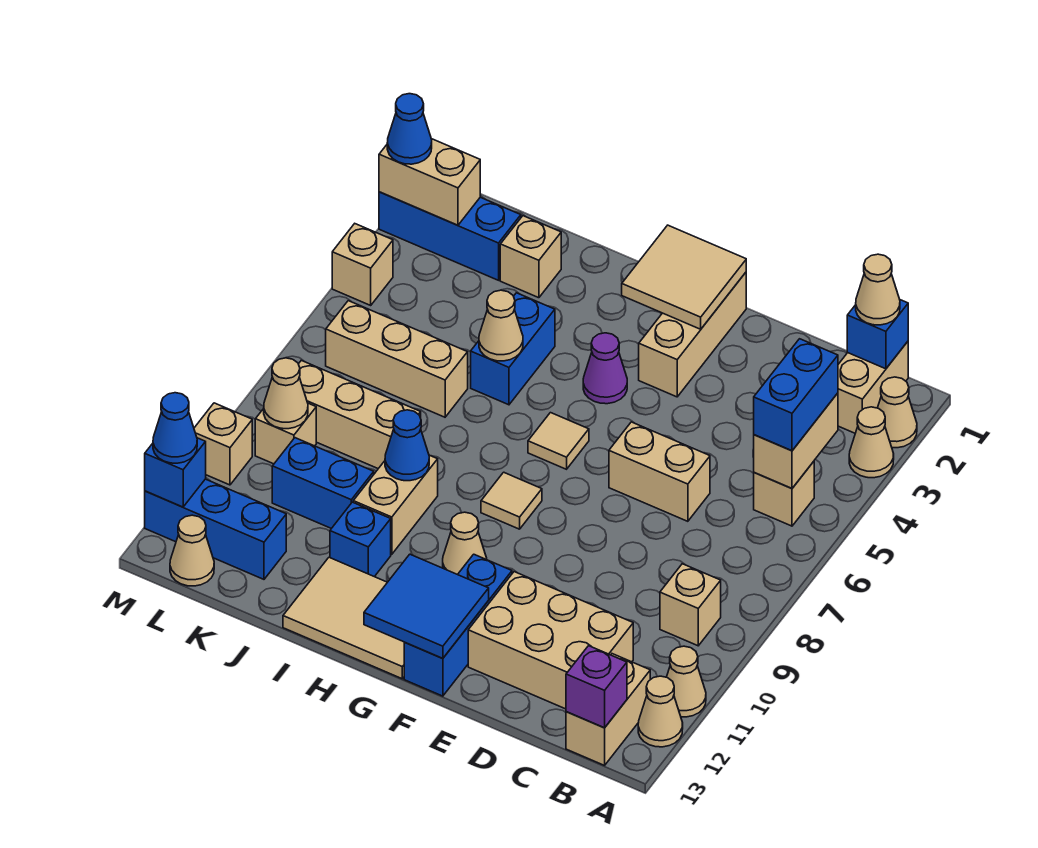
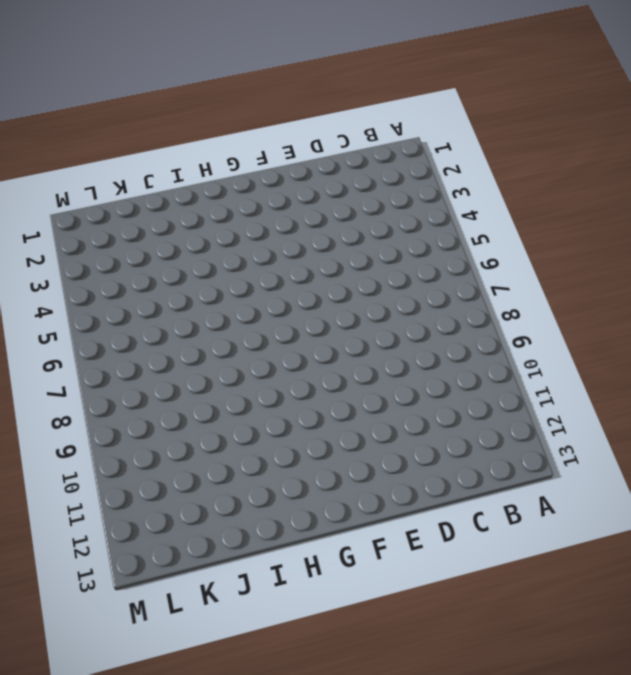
none -> tan 1x1 cone [878,377,917,448]
none -> tan 1x1 cone [849,407,894,478]
none -> tan 1x1 cone [667,646,706,717]
none -> tan 1x1 cone [638,676,683,747]

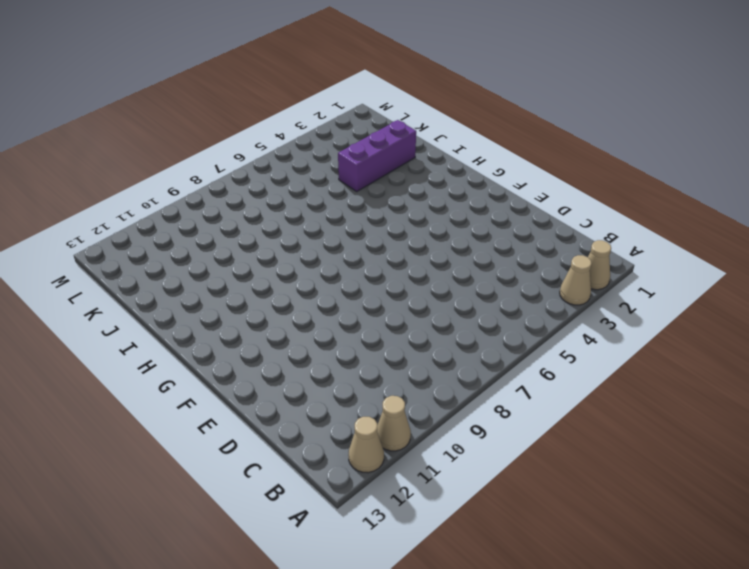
purple 1x3 brick [338,120,416,191] -> tan 1x1 brick [500,216,561,298]
none -> tan 1x2 brick [838,342,908,433]
none -> tan 1x1 brick [754,461,814,526]
none -> tan 1x1 brick [660,564,721,646]
none -> tan 1x2 brick [566,654,650,765]

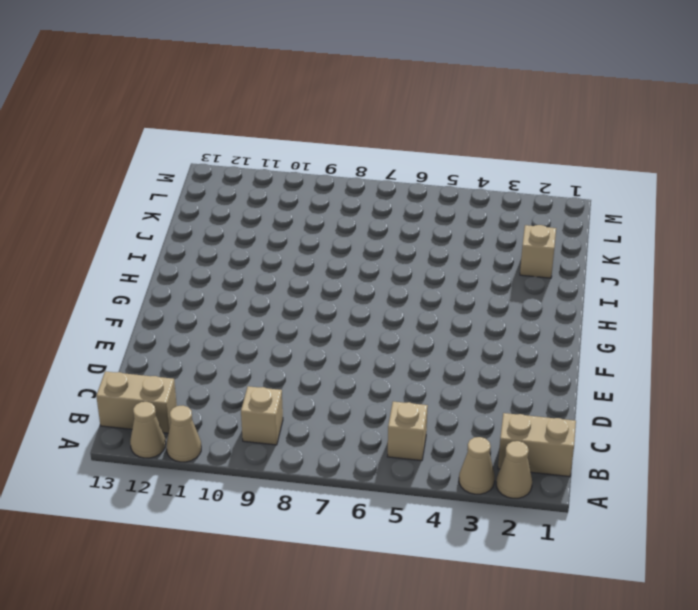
none -> tan 2x3 brick [468,572,633,709]
none -> tan 1x2 brick [609,422,710,521]
none -> tan 1x3 brick [639,272,746,397]
none -> blue 1x3 brick [404,554,512,696]

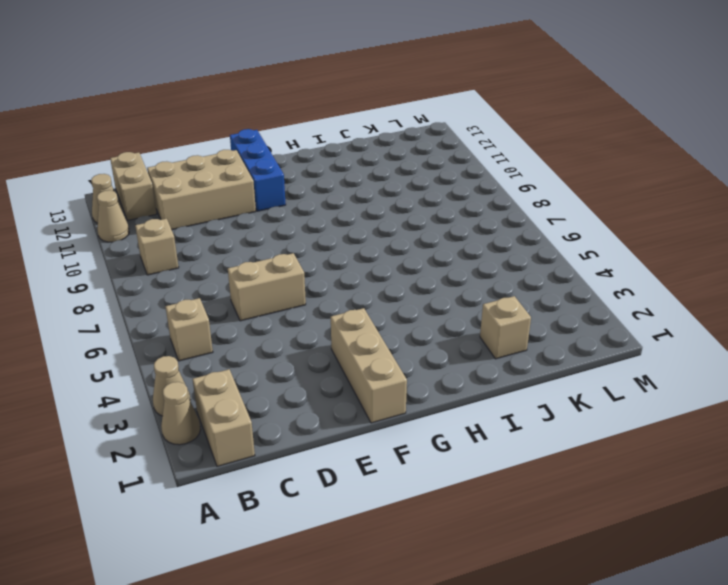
none -> purple 1x1 cone [583,333,627,404]
none -> tan 1x1 tile [528,413,589,469]
none -> tan 1x1 tile [481,472,542,529]
none -> tan 1x1 cone [443,512,487,575]

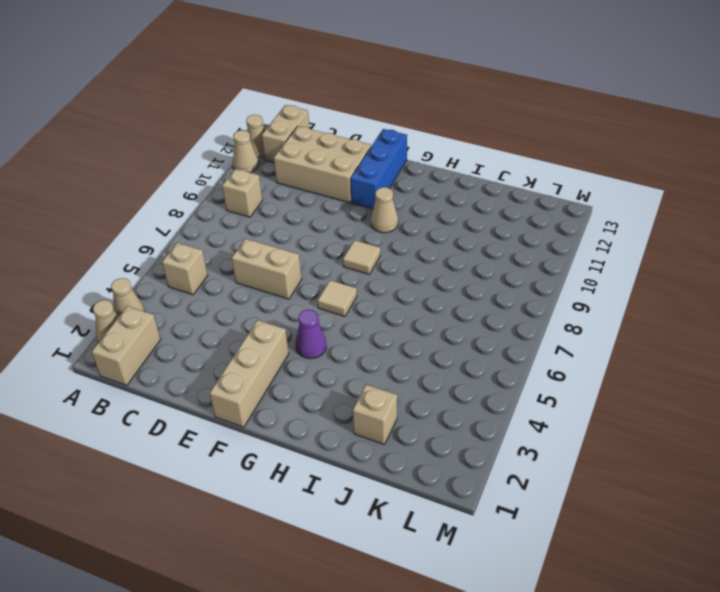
none -> tan 2x3 tile [283,557,405,679]
none -> blue 1x2 brick [471,293,555,405]
none -> tan 1x2 brick [353,455,438,554]
none -> blue 1x1 brick [330,502,391,577]

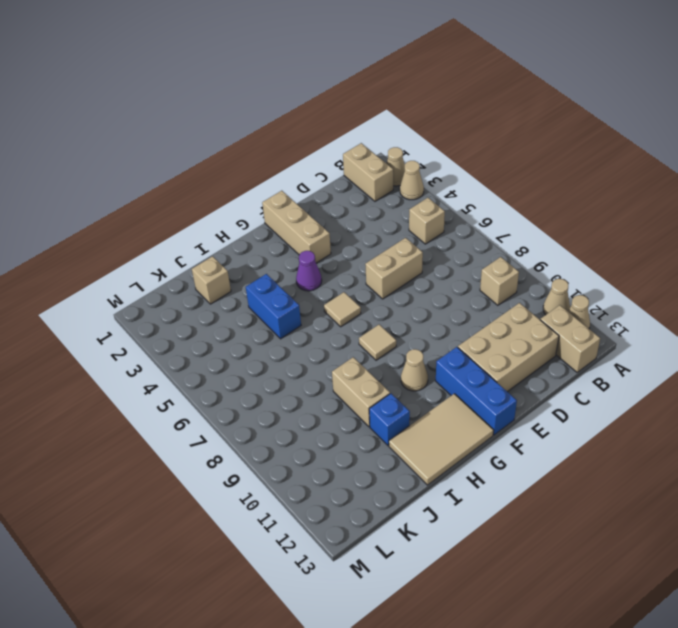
none -> tan 1x3 brick [326,301,468,417]
none -> tan 1x3 brick [299,360,421,469]
none -> blue 1x2 brick [272,438,374,528]
none -> blue 1x3 brick [379,192,521,280]

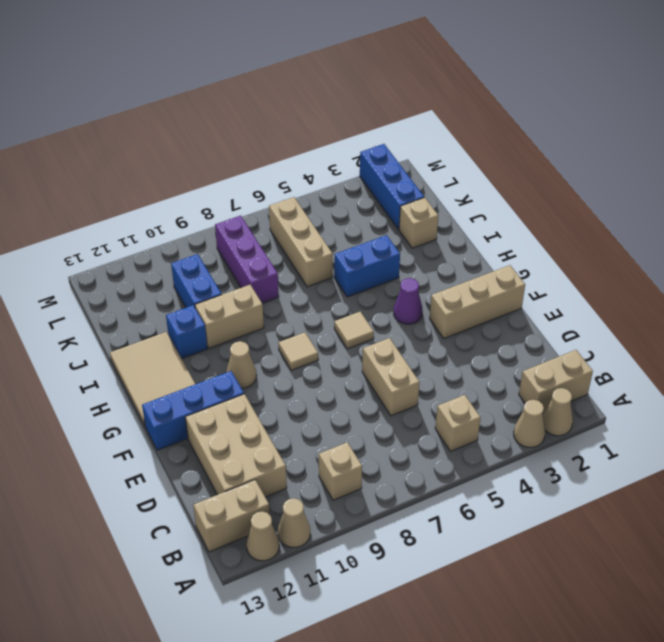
purple 1x3 brick [215,216,279,303] -> tan 1x3 brick [299,360,421,469]
none -> blue 1x3 brick [145,479,286,579]
none -> tan 1x1 brick [255,403,316,464]
none -> tan 1x1 cone [170,515,214,586]
none -> tan 1x1 brick [332,224,393,305]

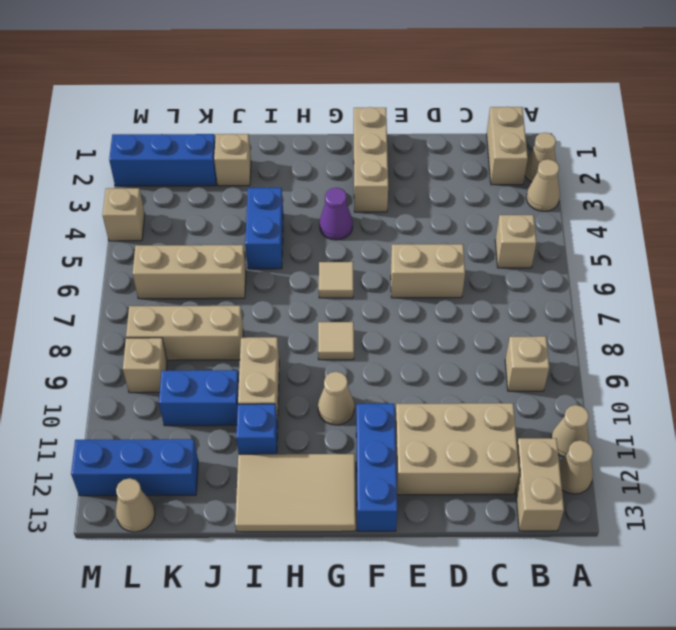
none -> tan 1x1 brick [194,403,252,485]
none -> blue 1x1 brick [847,300,908,369]
none -> tan 1x2 brick [754,393,838,488]
none -> purple 1x1 brick [566,646,627,728]

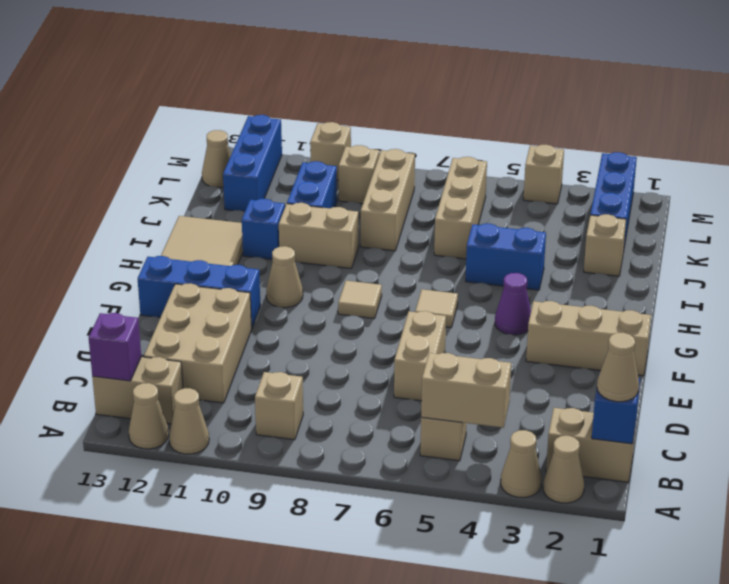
none -> tan 2x2 tile [622,225,746,329]
none -> blue 2x2 tile [364,554,489,659]
none -> tan 1x1 cone [479,290,523,361]
none -> blue 1x1 cone [385,410,429,481]

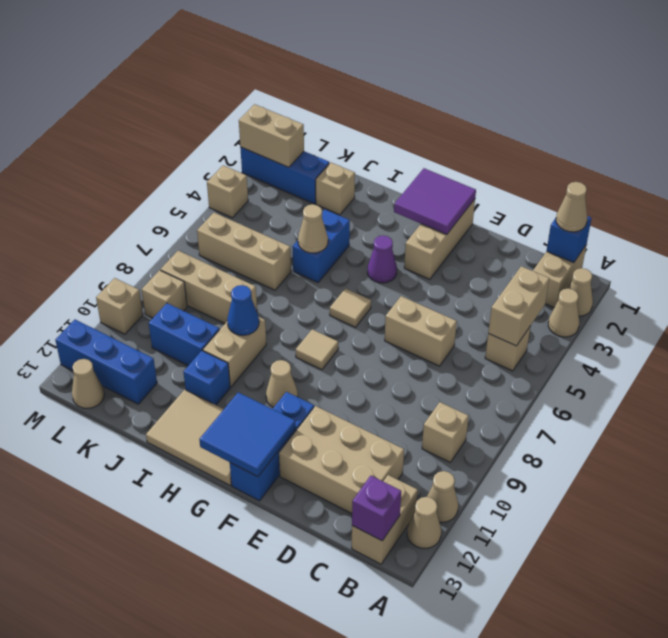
purple 2x2 tile [394,168,476,234] -> tan 2x2 tile [622,225,746,329]
none -> tan 1x1 cone [264,358,308,429]
none -> blue 1x1 brick [145,438,206,507]
none -> blue 1x2 brick [754,339,838,451]
none -> blue 1x1 cone [387,94,432,164]

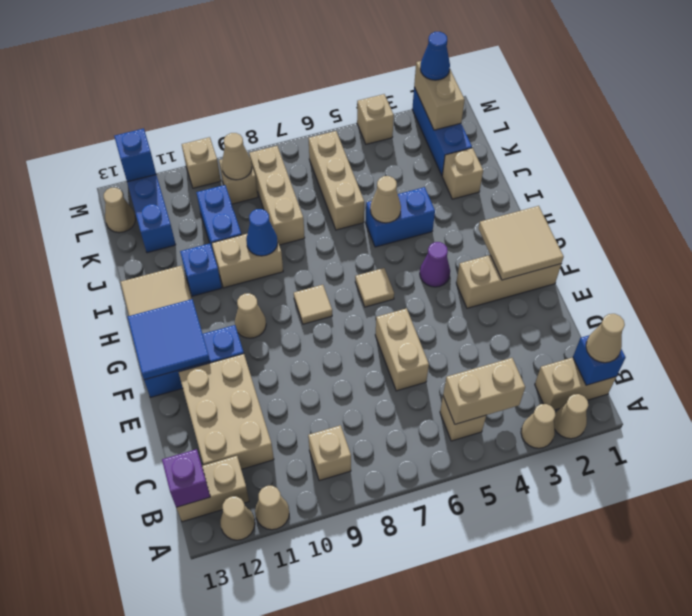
none -> blue 1x2 brick [754,339,838,451]
none -> blue 1x1 cone [153,393,197,463]

